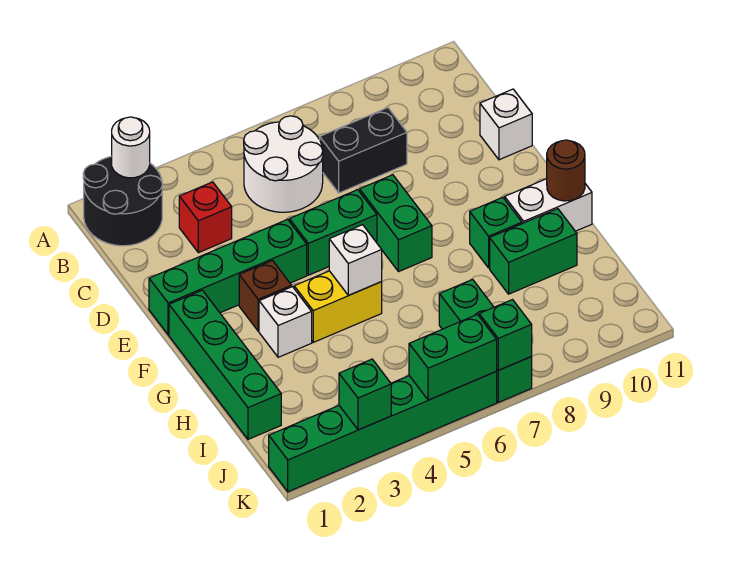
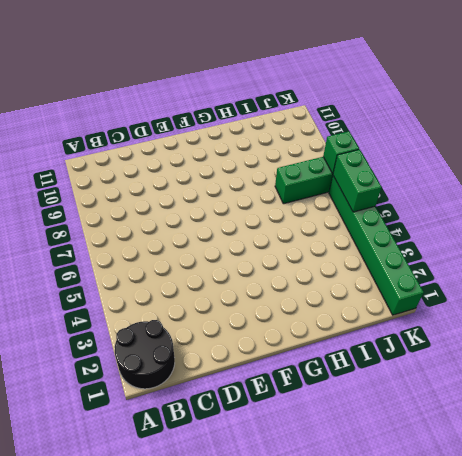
none -> white 2x2 round brick [244,116,323,212]
none -> red 1x1 brick [179,182,232,253]
none -> black 1x2 brick [320,108,407,193]

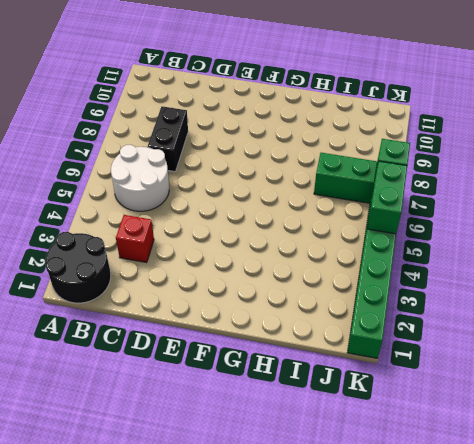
none -> white 1x1 brick [480,89,532,160]
none -> green 1x4 brick [149,219,307,335]
none -> green 1x2 brick [289,190,377,275]

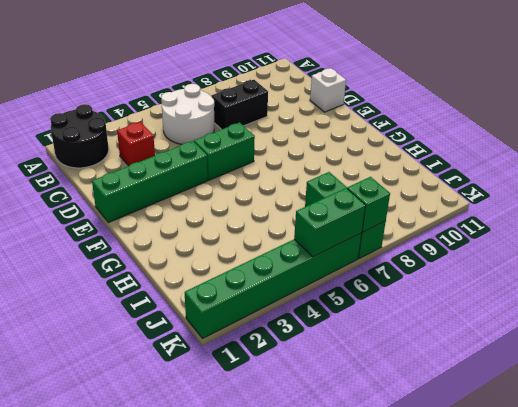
none -> green 1x2 brick [360,175,432,272]
none -> green 1x4 brick [169,290,281,439]
none -> brown 1x1 brick [239,261,292,331]

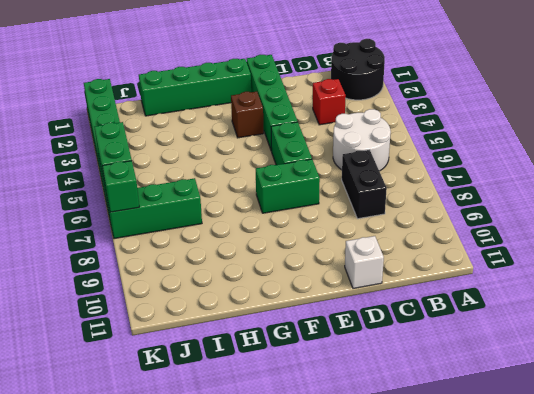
none -> white 1x1 brick [259,287,312,357]
none -> yellow 1x2 brick [294,271,382,342]
none -> green 1x1 brick [470,197,522,268]

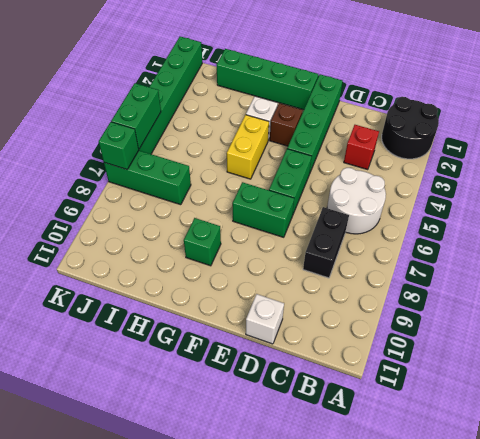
none -> white 1x2 brick [505,179,592,231]
none -> green 1x2 brick [490,209,577,294]
none -> white 1x1 round brick [112,117,150,178]

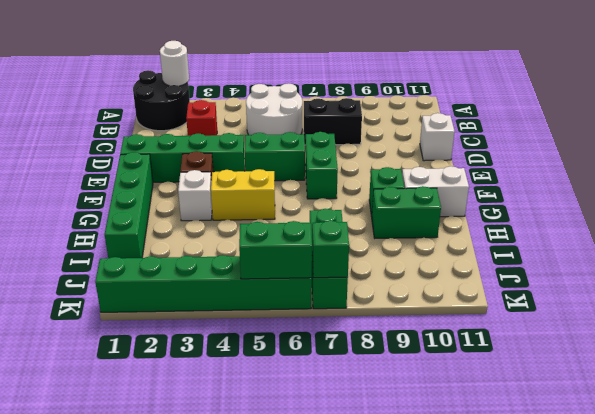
none -> white 1x1 brick [329,225,382,295]
none -> brown 1x1 round brick [547,140,585,201]
none -> green 1x1 brick [339,359,391,430]

